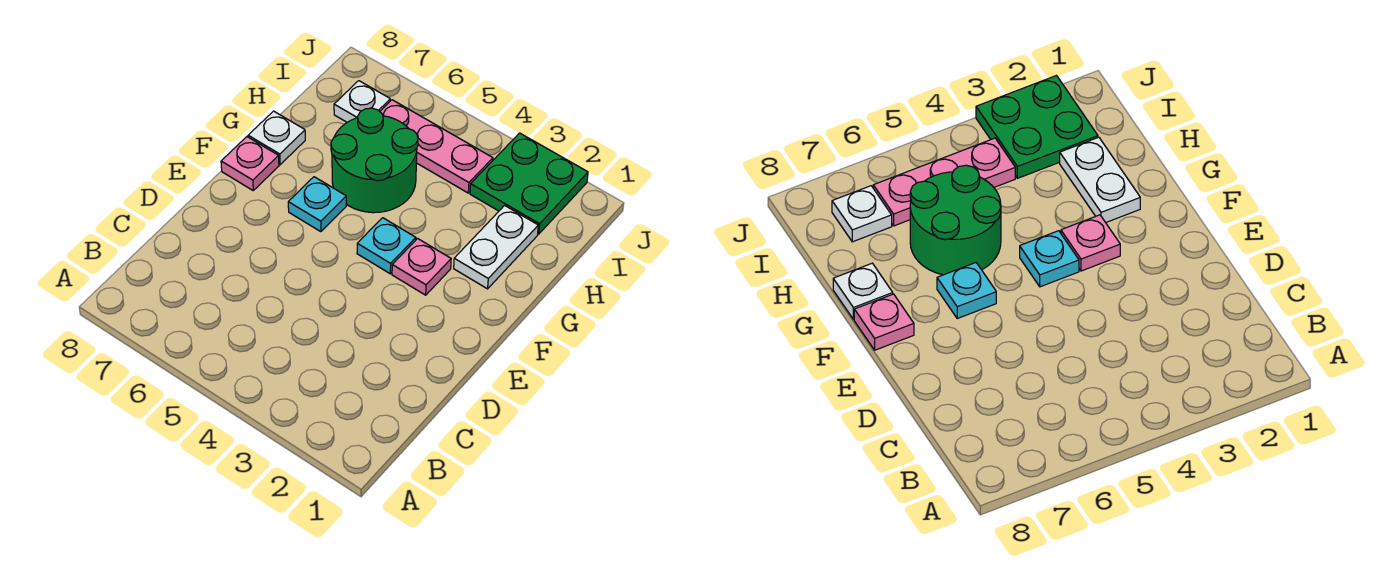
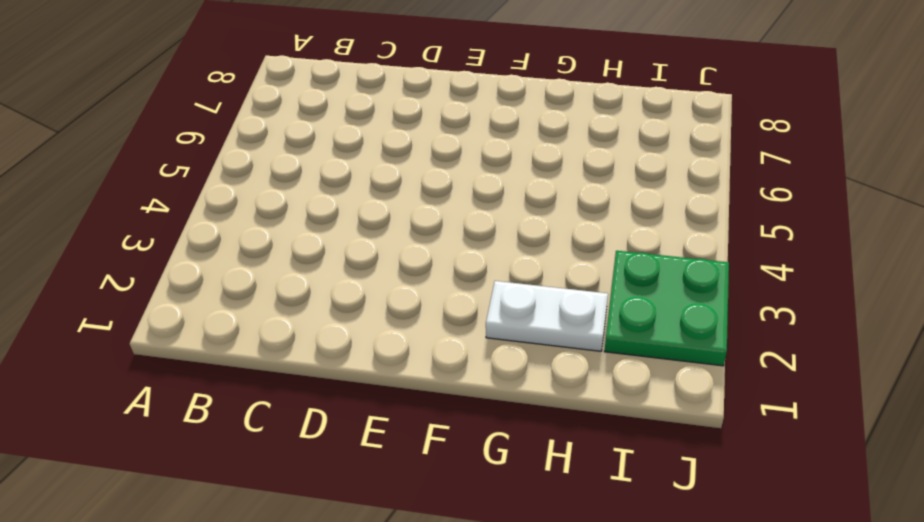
none -> pink 1x1 plate [392,239,451,295]
none -> cyan 1x1 plate [357,218,416,274]

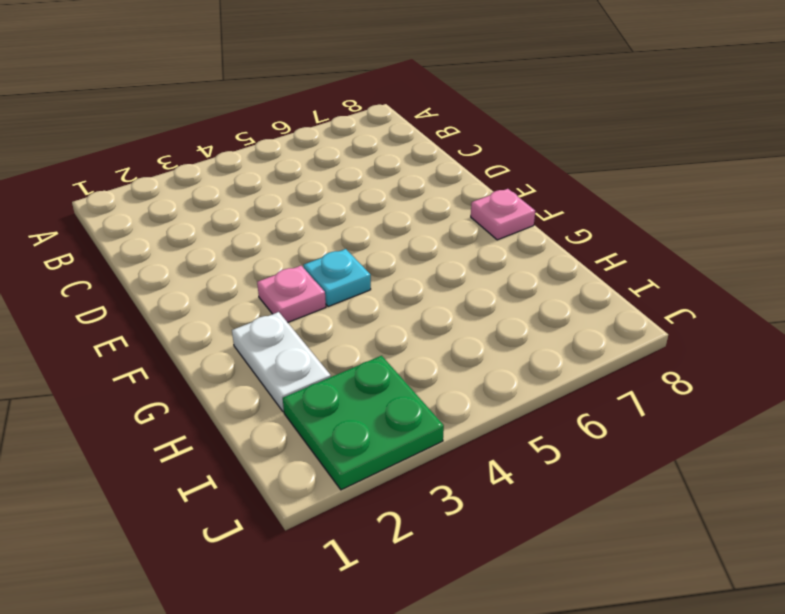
none -> cyan 1x1 plate [288,177,346,232]
none -> green 2x2 round brick [331,108,418,213]

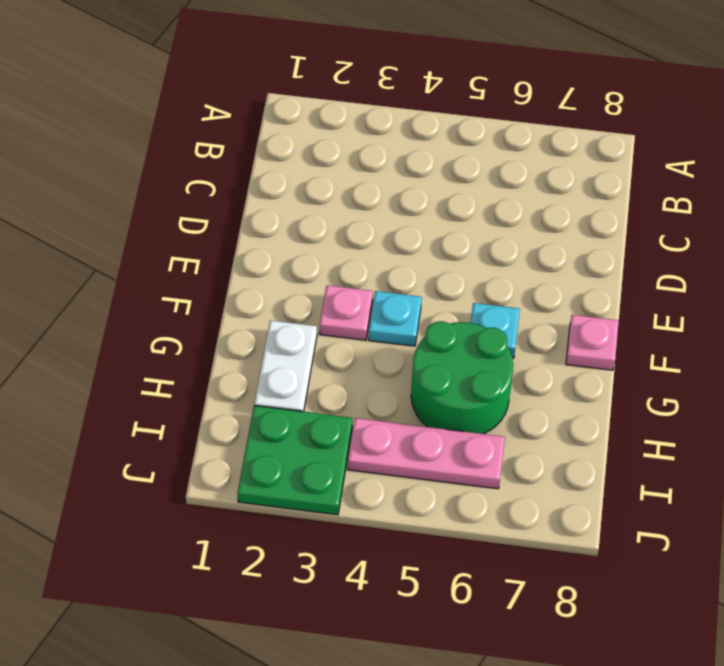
none -> white 1x1 plate [248,111,305,165]
none -> white 1x1 plate [334,81,390,122]

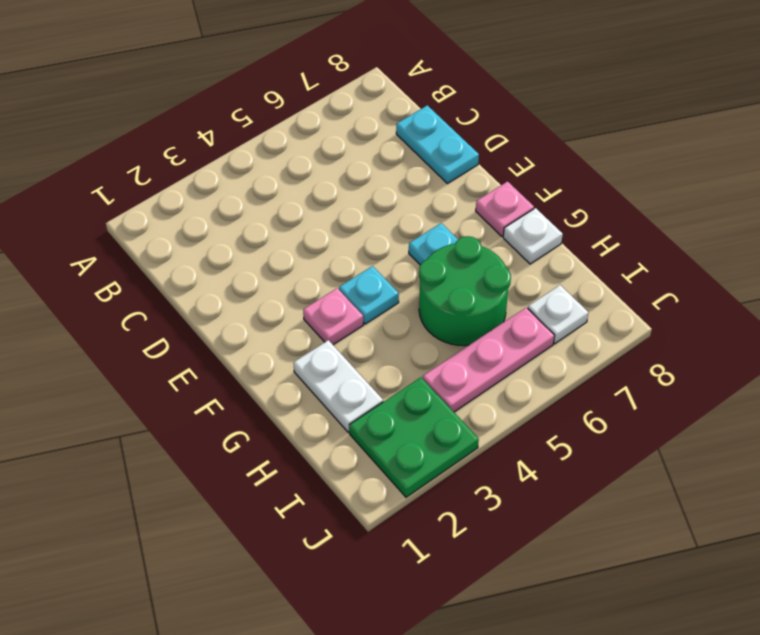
cyan 1x2 plate [396,105,479,183] -> none

